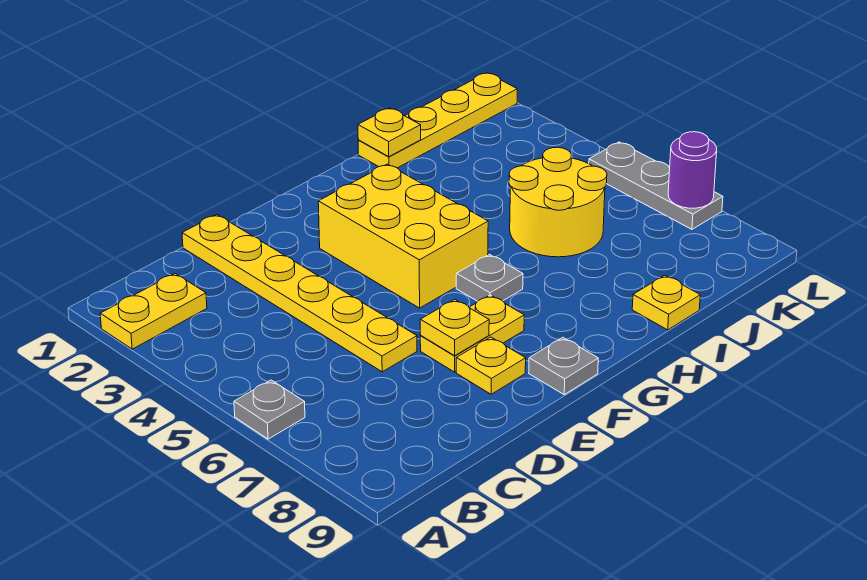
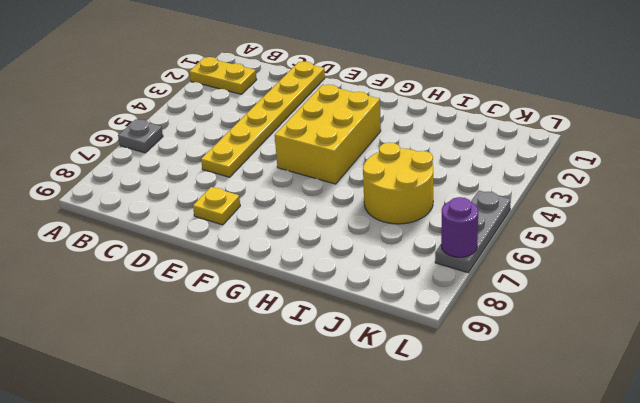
none -> yellow 1x2 plate [420,295,524,372]
none -> grey 1x1 plate [529,337,598,395]
none -> grey 1x1 plate [456,255,523,301]

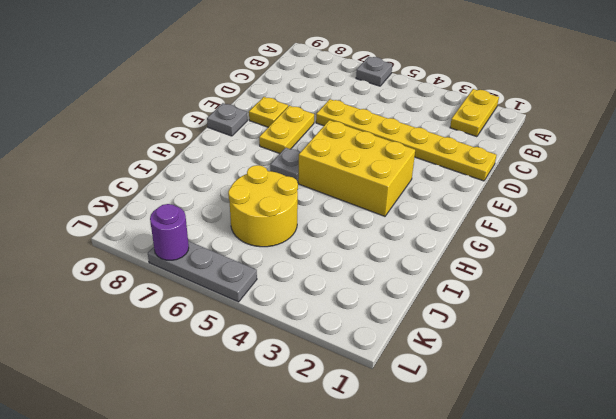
none -> yellow 1x4 plate [358,73,517,168]
none -> yellow 1x1 plate [632,275,700,330]
none -> yellow 1x1 plate [420,299,489,356]

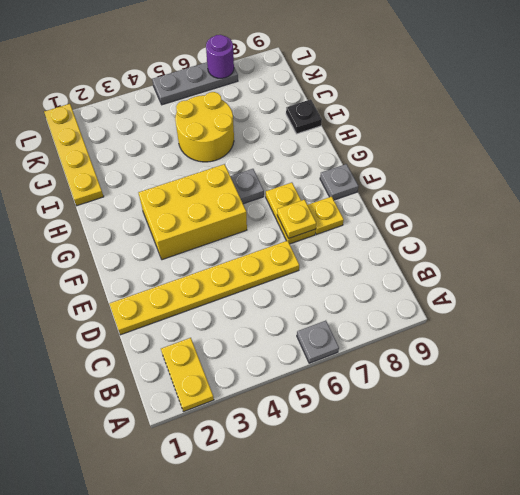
black 1x1 plate [286,99,322,134] -> yellow 1x1 plate [632,275,700,330]
none -> yellow 1x1 plate [358,108,421,157]

